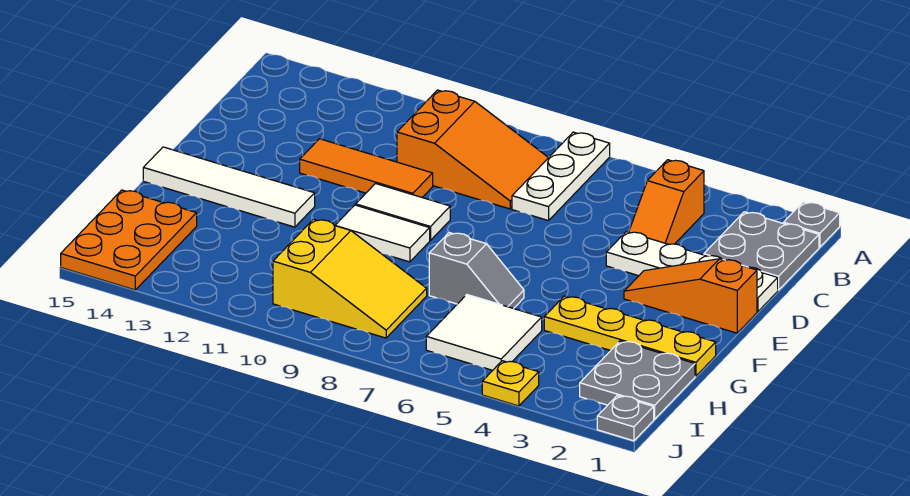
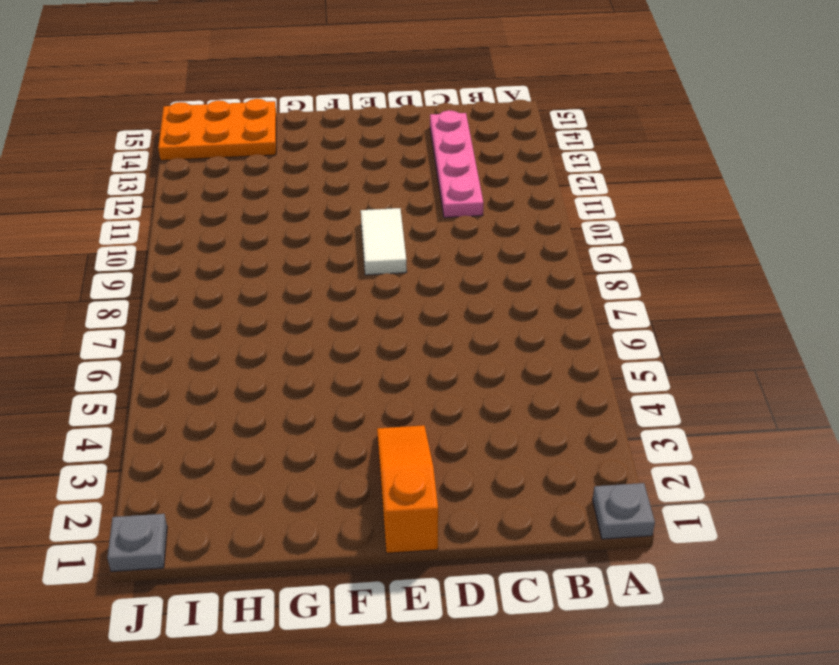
pink 1x4 plate [430,110,483,218] -> none
none -> white 1x3 plate [512,132,610,221]
none -> grey 2x2 plate [704,212,819,290]
none -> orange 1x2 slope [629,160,704,244]

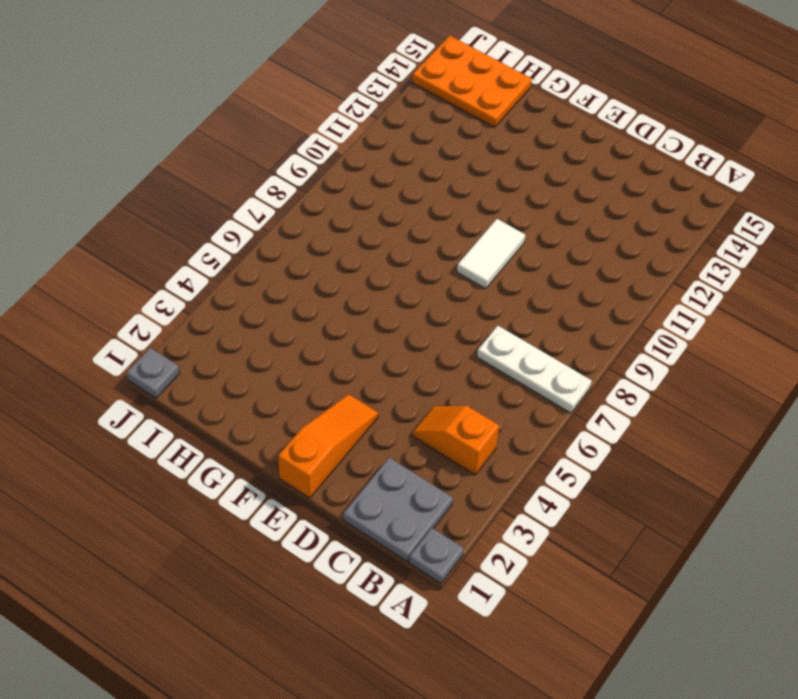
none -> orange 2x3 slope [397,90,548,209]
none -> white 1x4 plate [606,232,778,312]
none -> orange 1x3 tile [300,139,433,197]

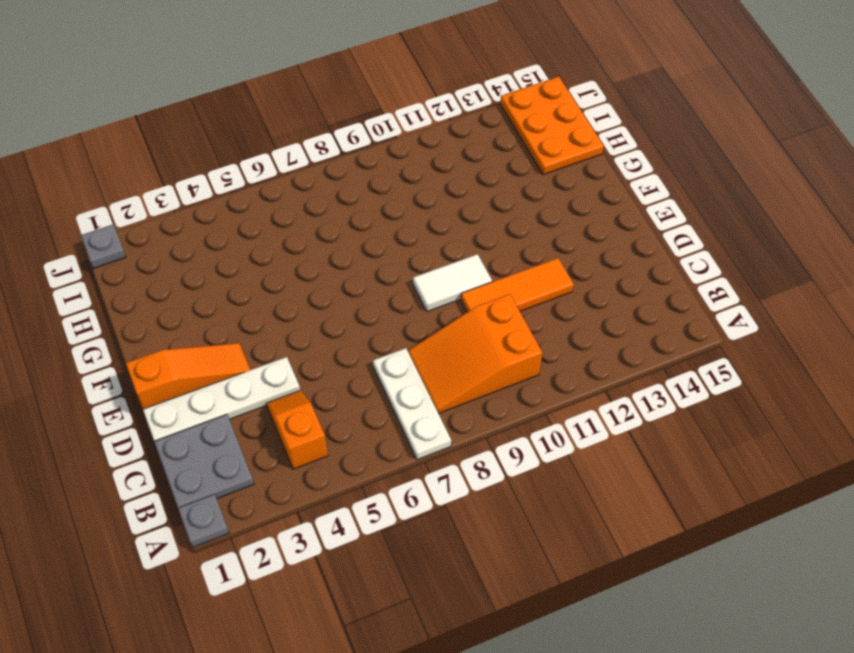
none -> white 1x2 tile [335,205,430,262]
none -> white 1x4 tile [143,147,315,227]
none -> yellow 1x4 plate [544,296,716,376]

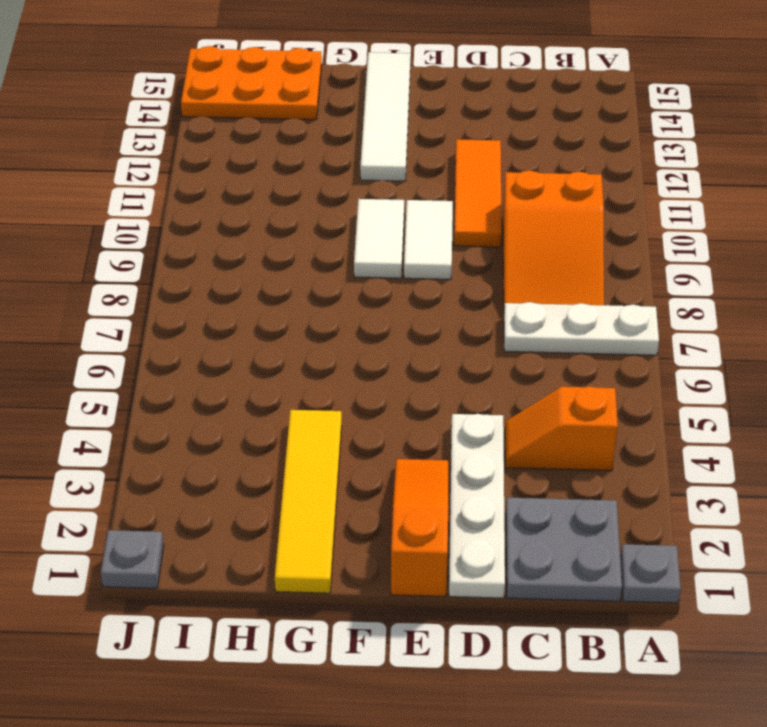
yellow 1x4 tile [275,410,342,593] -> yellow 1x4 plate [544,296,716,376]
none -> grey 1x2 slope [429,233,524,309]
none -> grey 2x2 plate [580,341,695,419]
none -> white 2x2 tile [426,295,542,370]

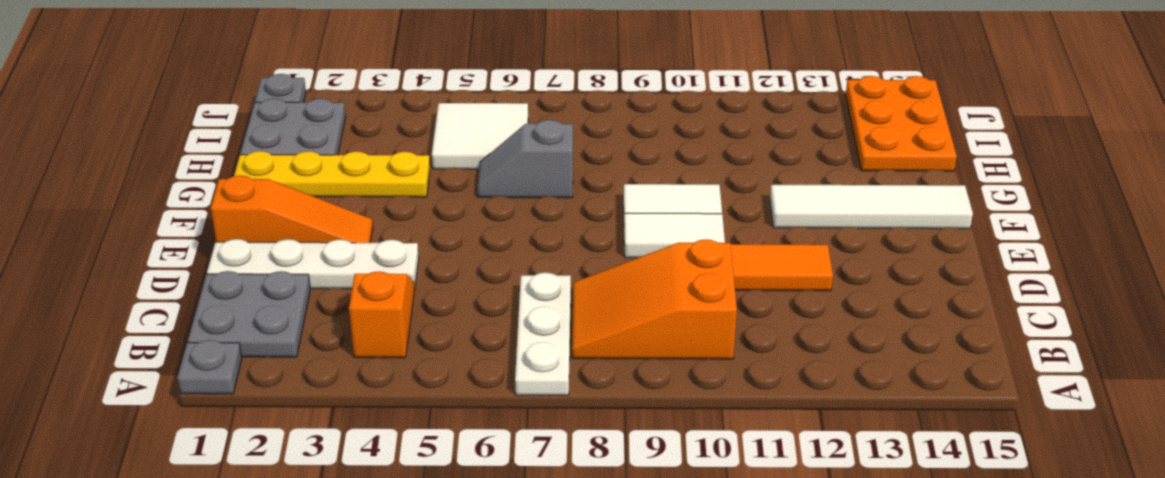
none -> yellow 2x3 slope [273,219,427,338]
none -> yellow 1x1 plate [482,361,539,406]

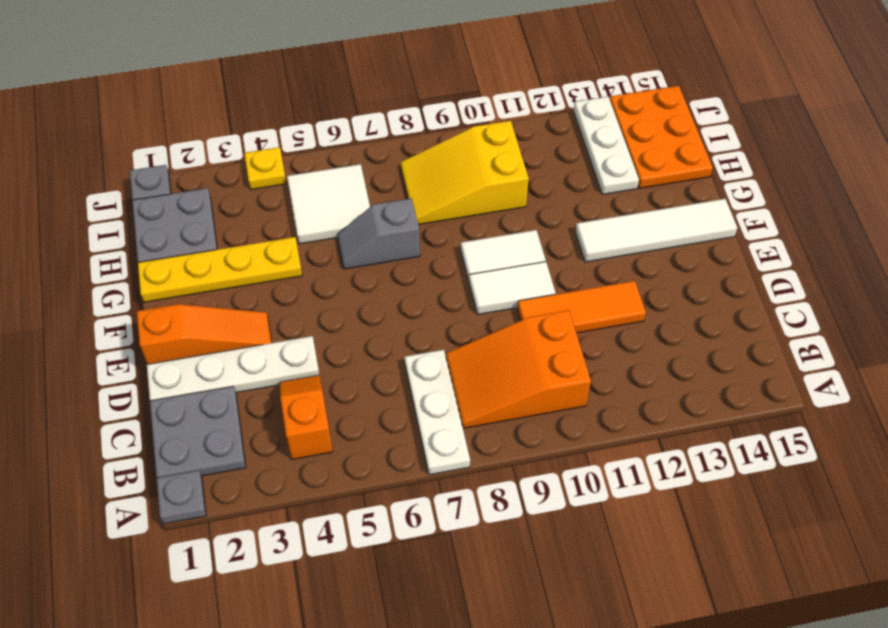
white 1x3 plate [573,97,639,195] -> none

